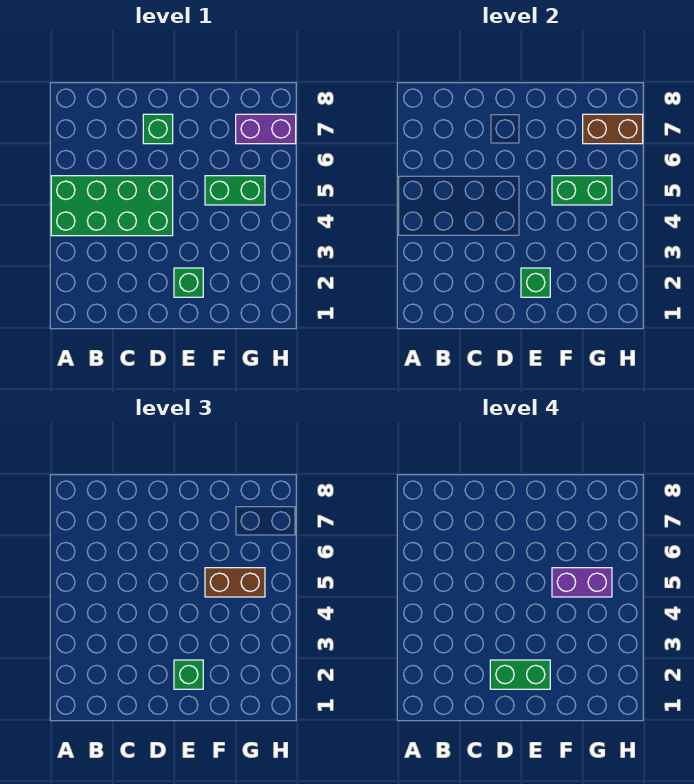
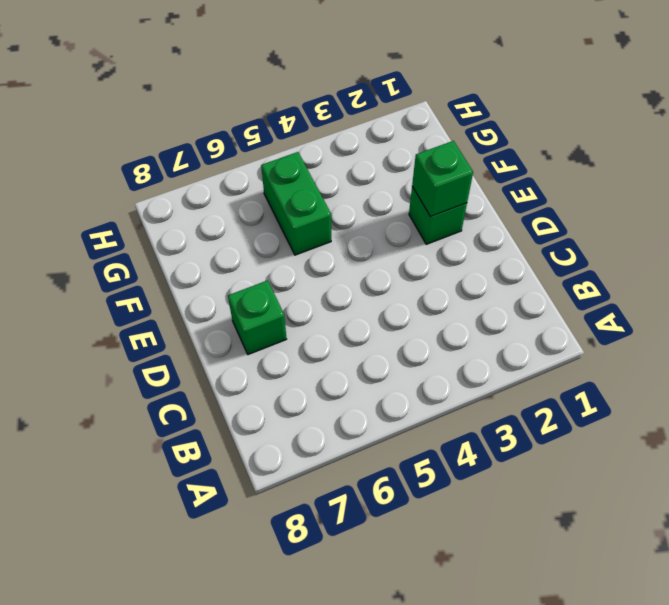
none -> green 2x4 brick [51,176,173,236]
none -> purple 1x2 brick [236,114,296,144]
none -> green 1x2 brick [552,176,612,205]

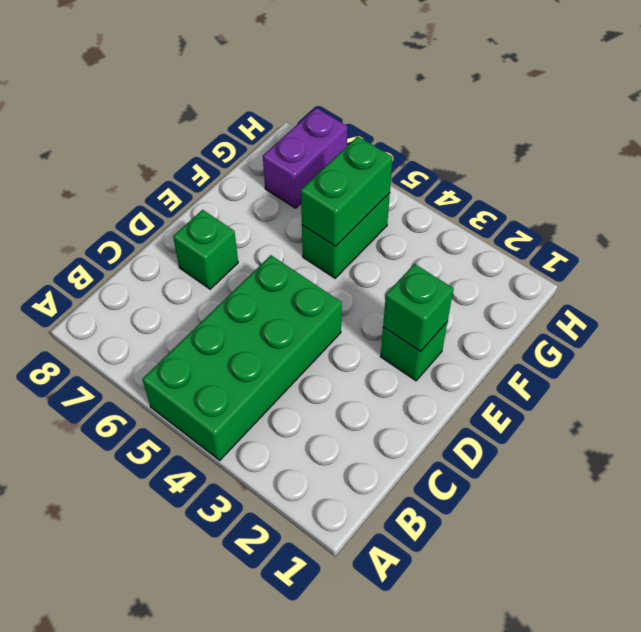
none -> brown 1x2 brick [583,114,643,144]
none -> green 1x1 brick [174,660,203,689]
none -> brown 1x2 brick [205,568,265,597]

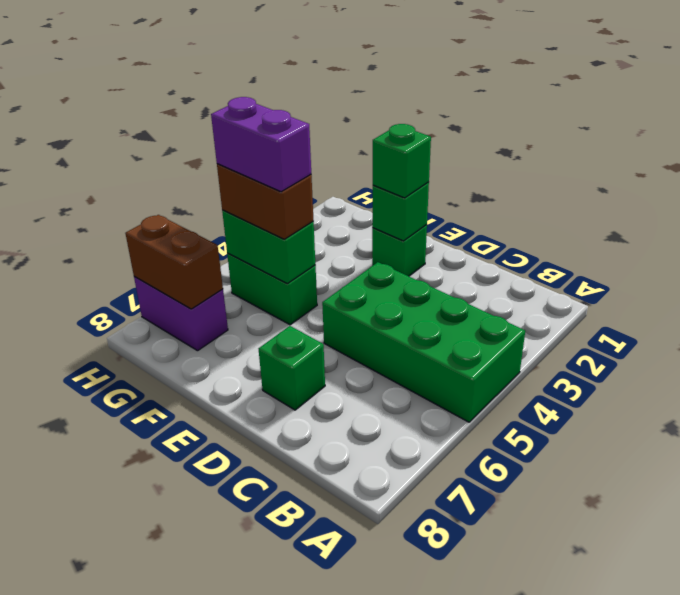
none -> green 1x2 brick [490,660,550,689]

